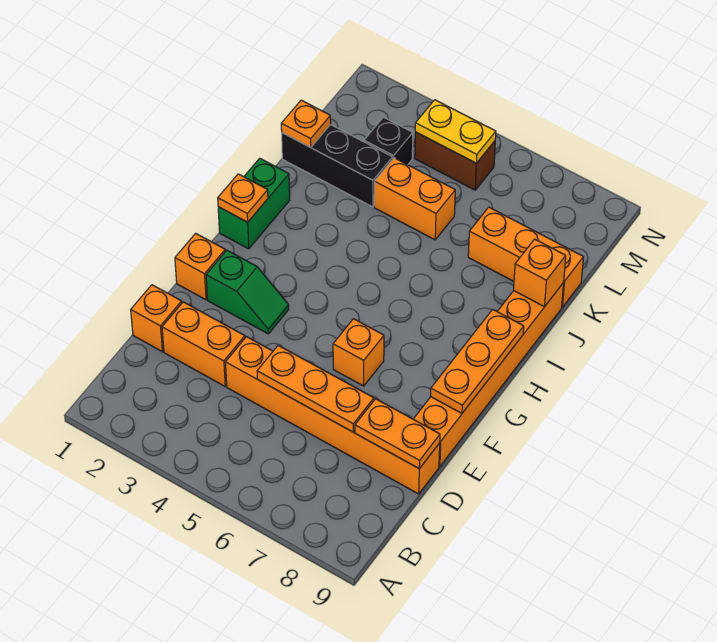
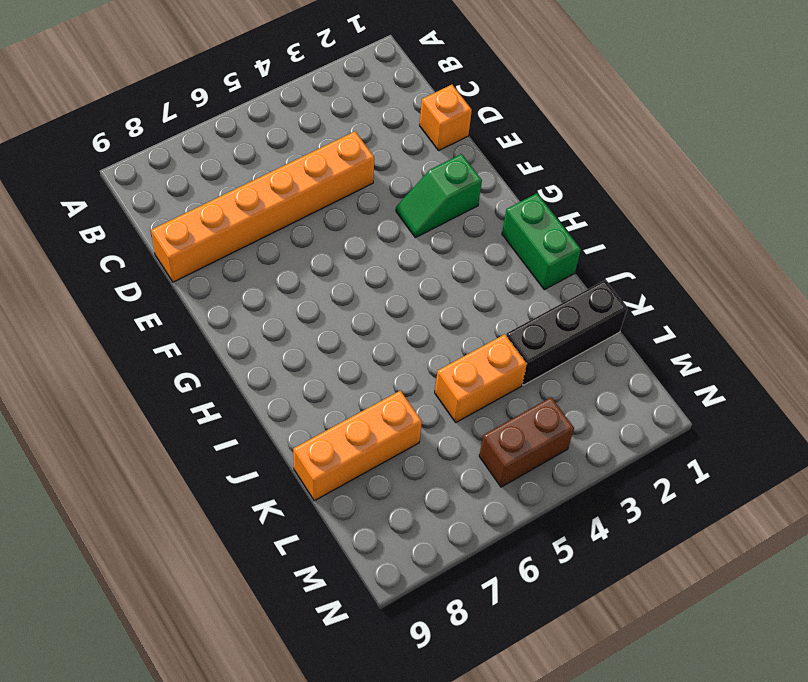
none -> orange 1x2 brick [162,302,245,386]
none -> orange 1x6 brick [414,283,564,466]
none -> orange 1x1 brick [175,233,225,300]

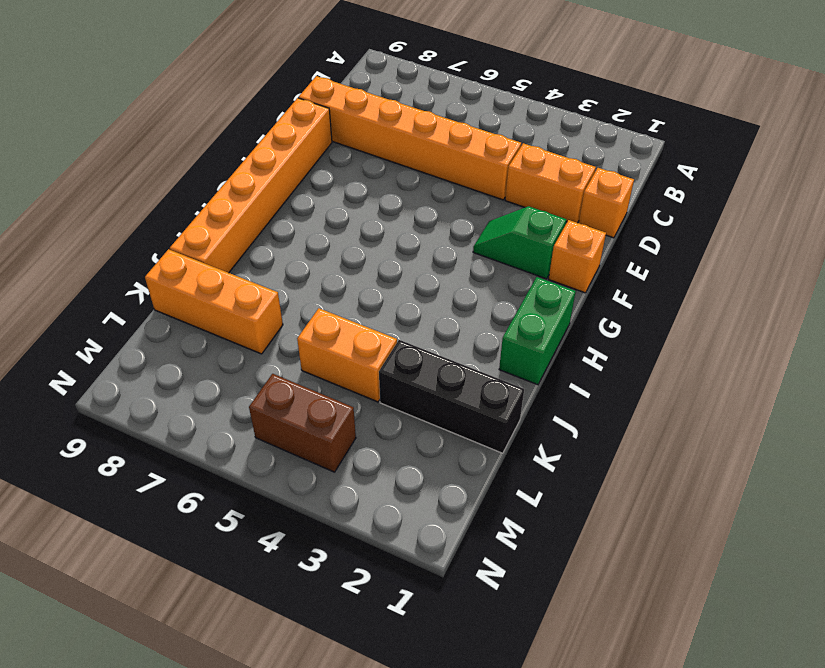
none -> orange 1x1 brick [333,319,384,386]
none -> black 1x1 brick [364,117,413,165]
none -> orange 1x3 plate [257,346,374,432]

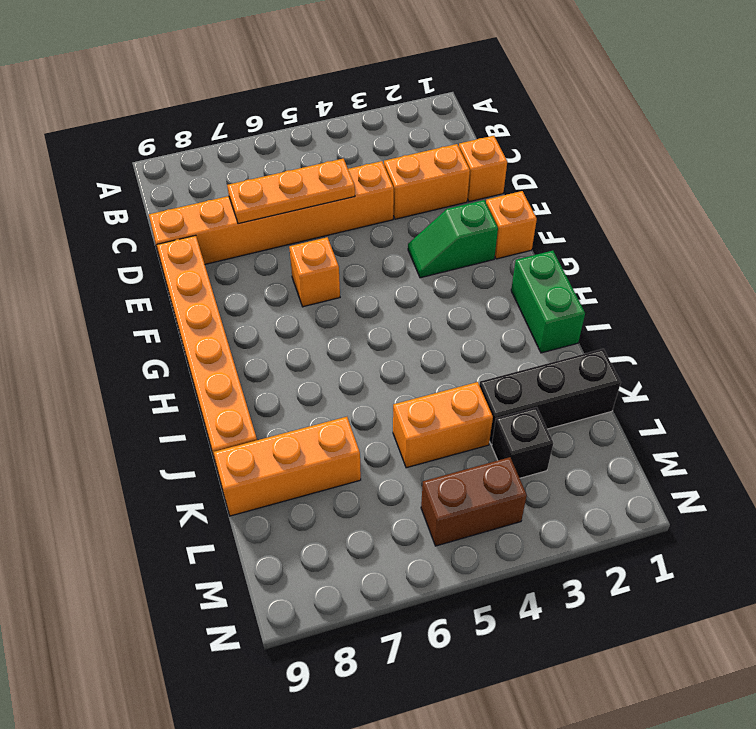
none -> orange 1x2 plate [355,399,440,469]
none -> orange 1x3 plate [431,309,524,413]
none -> orange 1x1 plate [218,174,268,222]

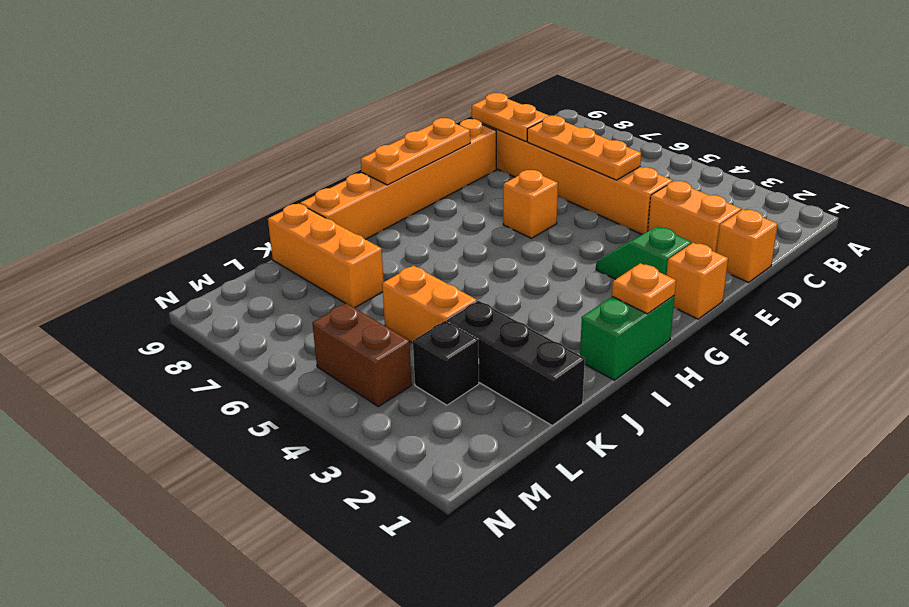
none -> orange 1x1 brick [514,239,566,307]
none -> orange 1x1 plate [281,100,331,147]
none -> yellow 1x2 plate [415,100,496,163]

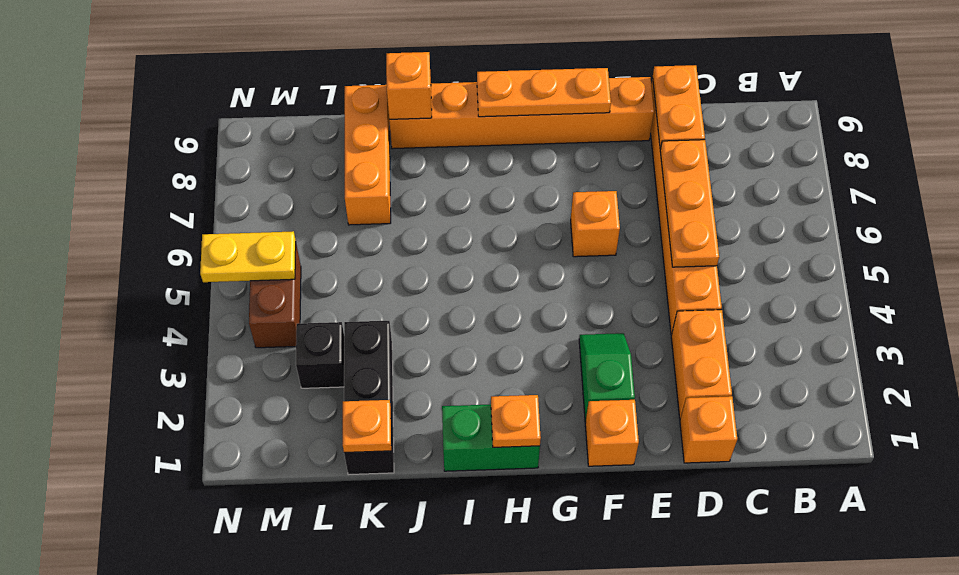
yellow 1x2 plate [200,231,296,282] -> yellow 1x2 plate turned to [415,100,496,163]
none -> orange 1x2 brick [374,158,455,240]

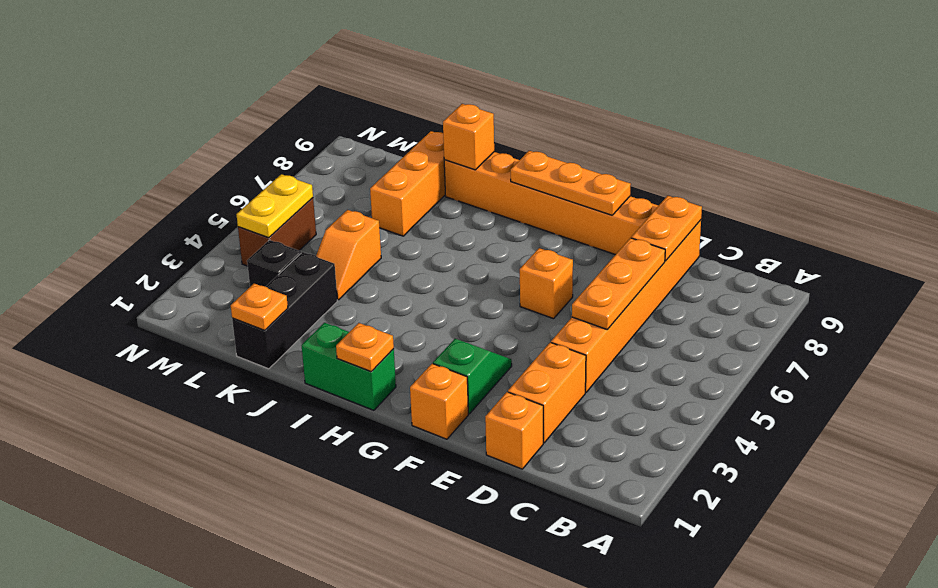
orange 1x2 slope [316,210,381,300] -> orange 1x2 brick [374,158,455,240]

